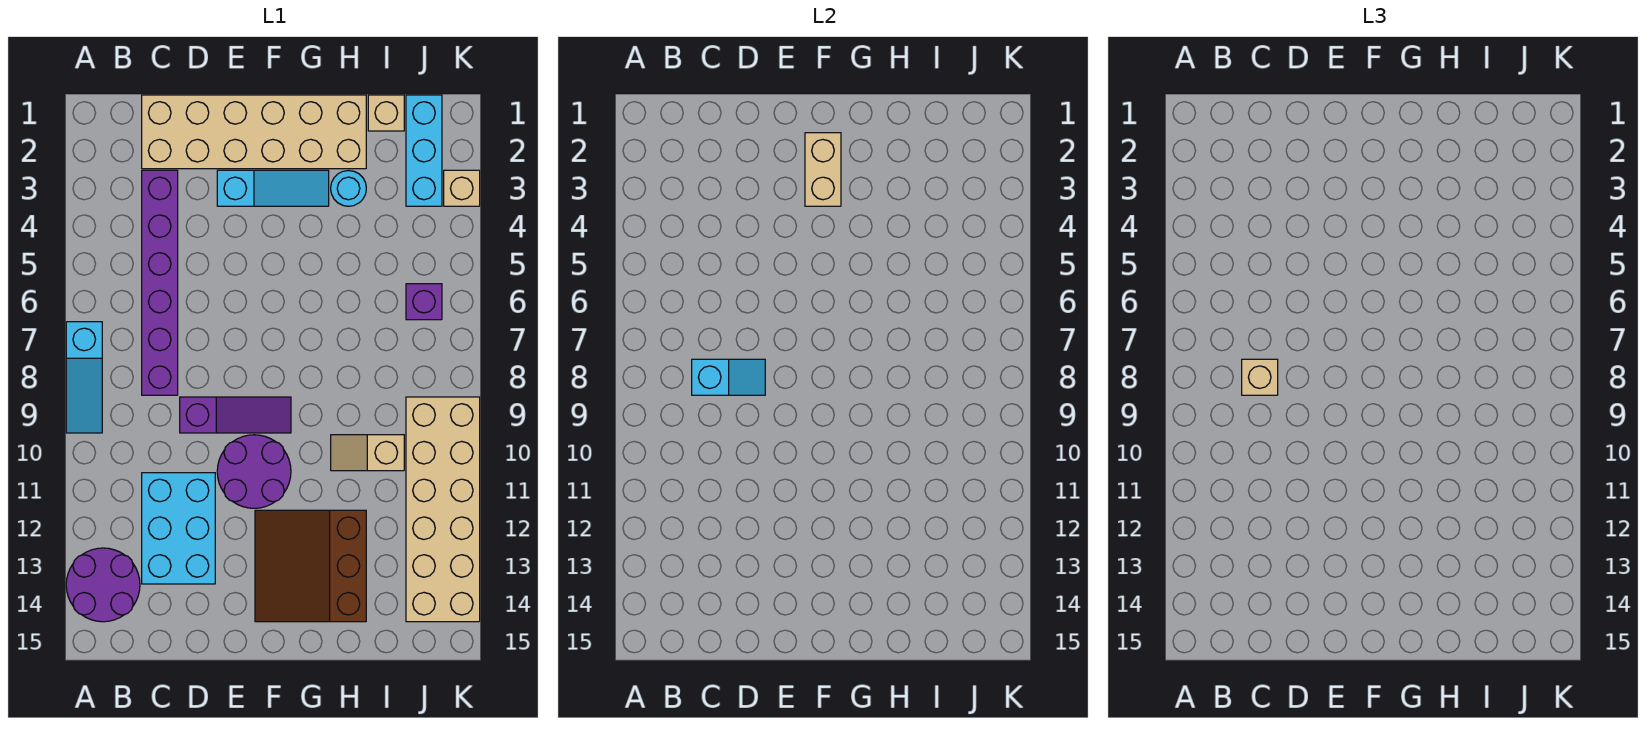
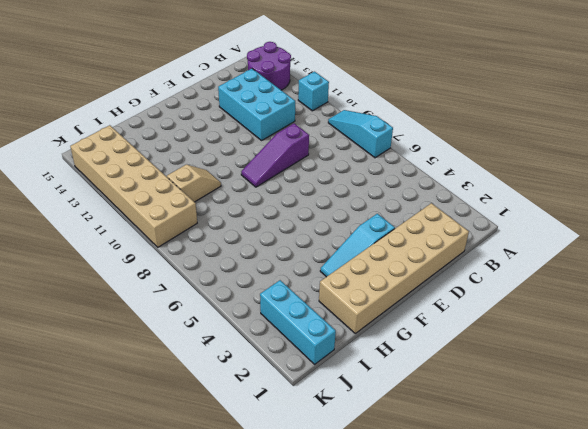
cyan 1x1 brick [298,72,329,111] -> none
none -> purple 1x6 brick [142,170,178,395]
none -> purple 2x2 round brick [217,435,291,508]
none -> brown 3x3 slope [255,510,366,622]

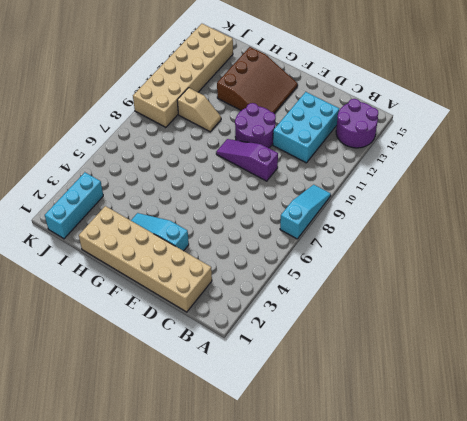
none -> purple 1x6 brick [142,170,178,395]
none -> cyan 1x1 round brick [331,171,366,206]
none -> tan 1x1 brick [368,95,404,131]

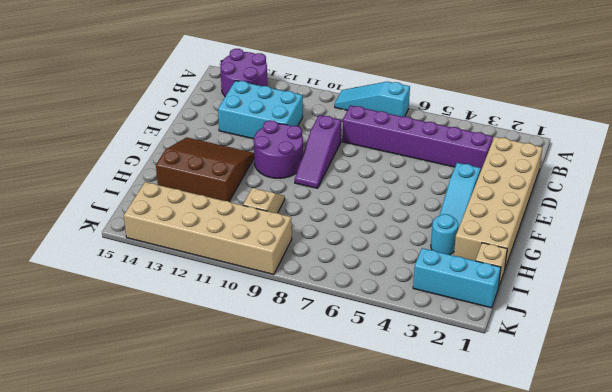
none -> purple 1x1 brick [406,284,442,320]
none -> tan 1x1 brick [444,170,480,206]
none -> cyan 1x2 slope [692,359,765,395]

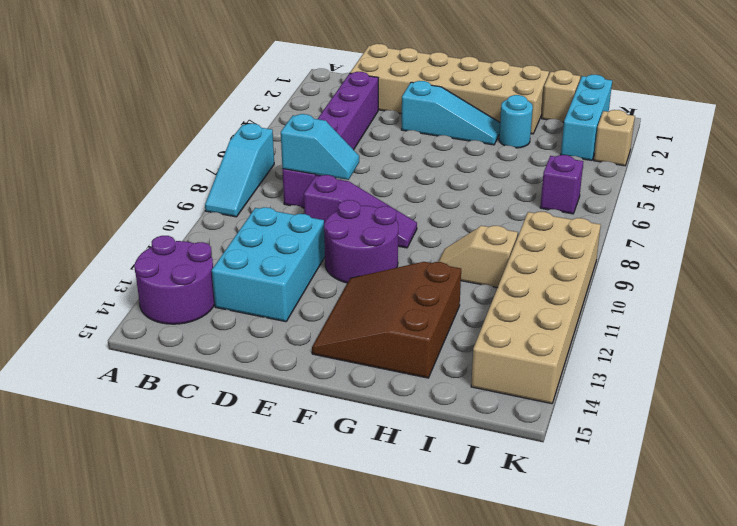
none -> tan 1x2 brick [805,133,841,206]
none -> tan 1x1 brick [1242,359,1278,395]

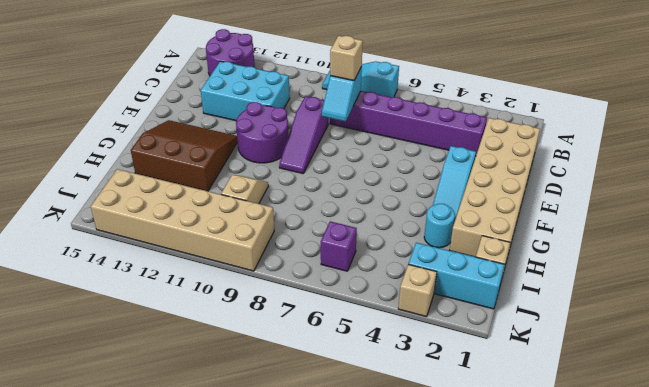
none -> tan 1x2 brick [805,133,841,206]

